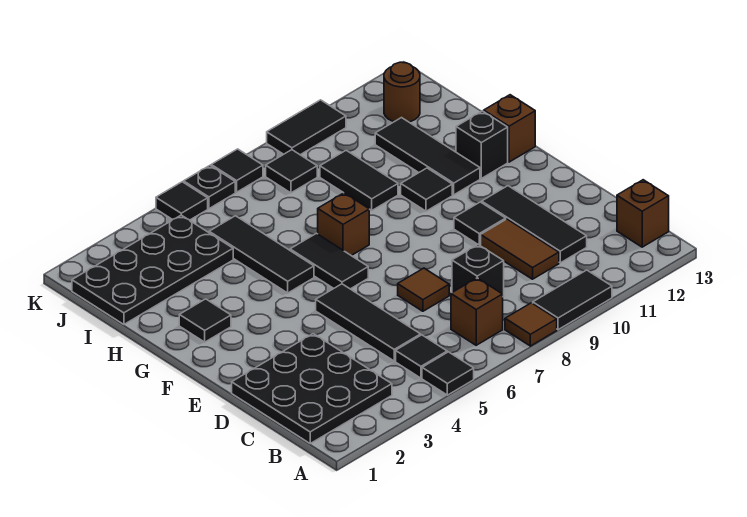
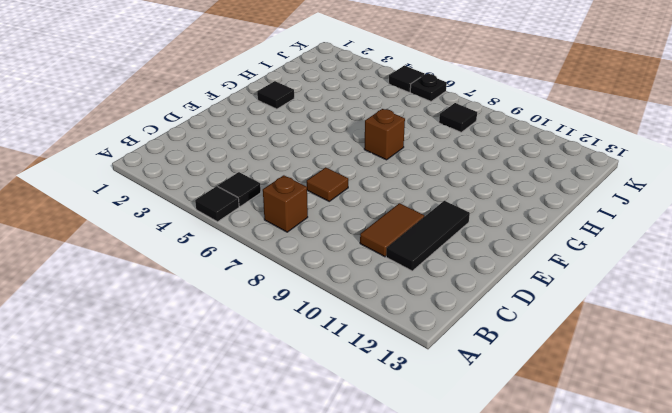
none -> brown 1x1 tile [505,303,557,346]
none -> black 1x2 tile [533,270,612,330]
none -> black 3x3 plate [232,334,392,443]

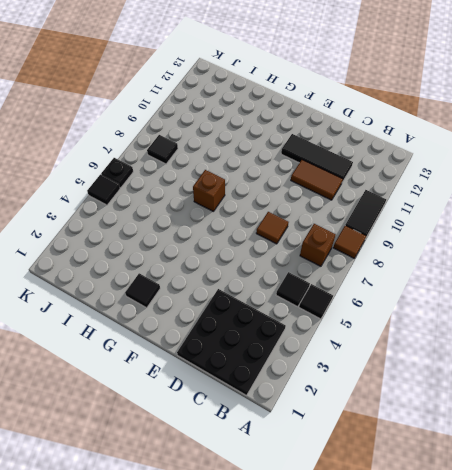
none -> brown 1x1 brick [617,180,669,247]
none -> black 1x3 tile [316,284,421,361]
none -> black 1x1 brick [452,245,504,297]

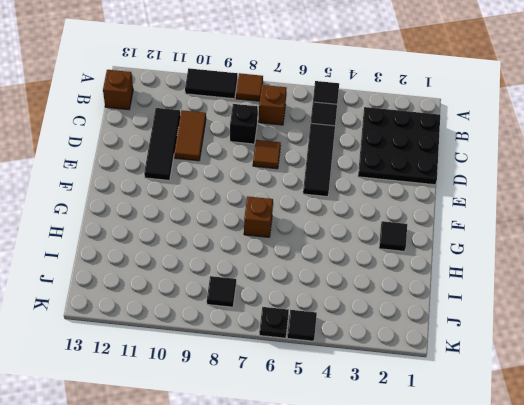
none -> black 1x1 tile [454,202,506,245]
none -> black 1x2 tile [290,233,368,289]
none -> black 1x3 tile [209,216,314,293]

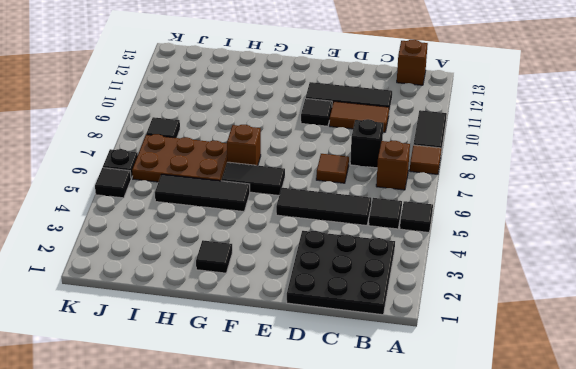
brown 2x3 plate [132,134,227,182] -> none
none -> black 1x1 tile [401,168,452,211]
none -> black 1x3 tile [375,118,480,195]
none -> black 1x1 brick [456,111,508,178]

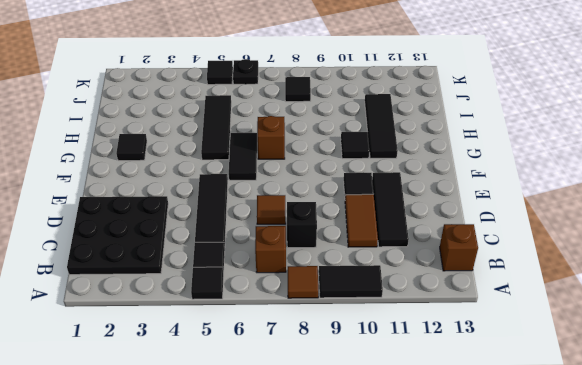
none -> black 1x1 brick [456,111,508,178]
none -> brown 1x1 brick [484,95,535,162]
none -> black 1x2 tile [320,150,398,210]

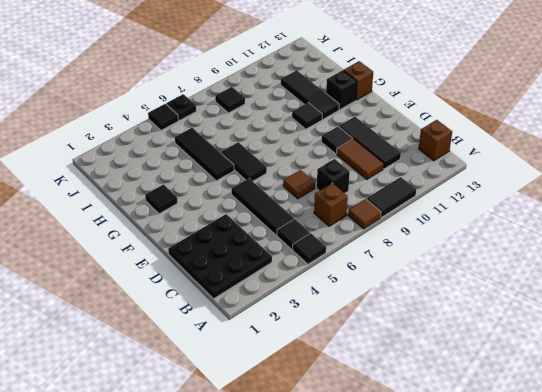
none -> brown 1x1 brick [318,193,369,256]
none -> black 1x2 tile [320,150,398,210]
none -> black 2x4 plate [72,215,233,324]

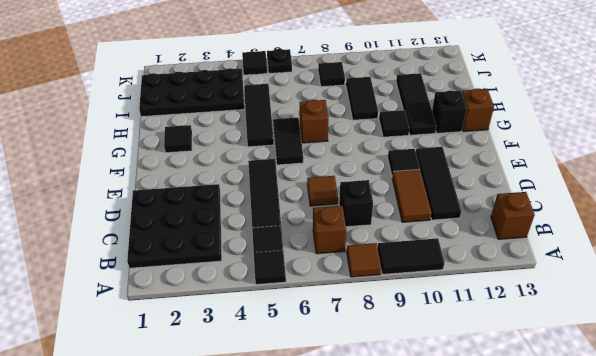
none -> brown 1x1 round brick [384,62,420,122]
none -> black 1x1 tile [211,149,263,192]
none -> black 1x2 tile [267,100,346,155]

